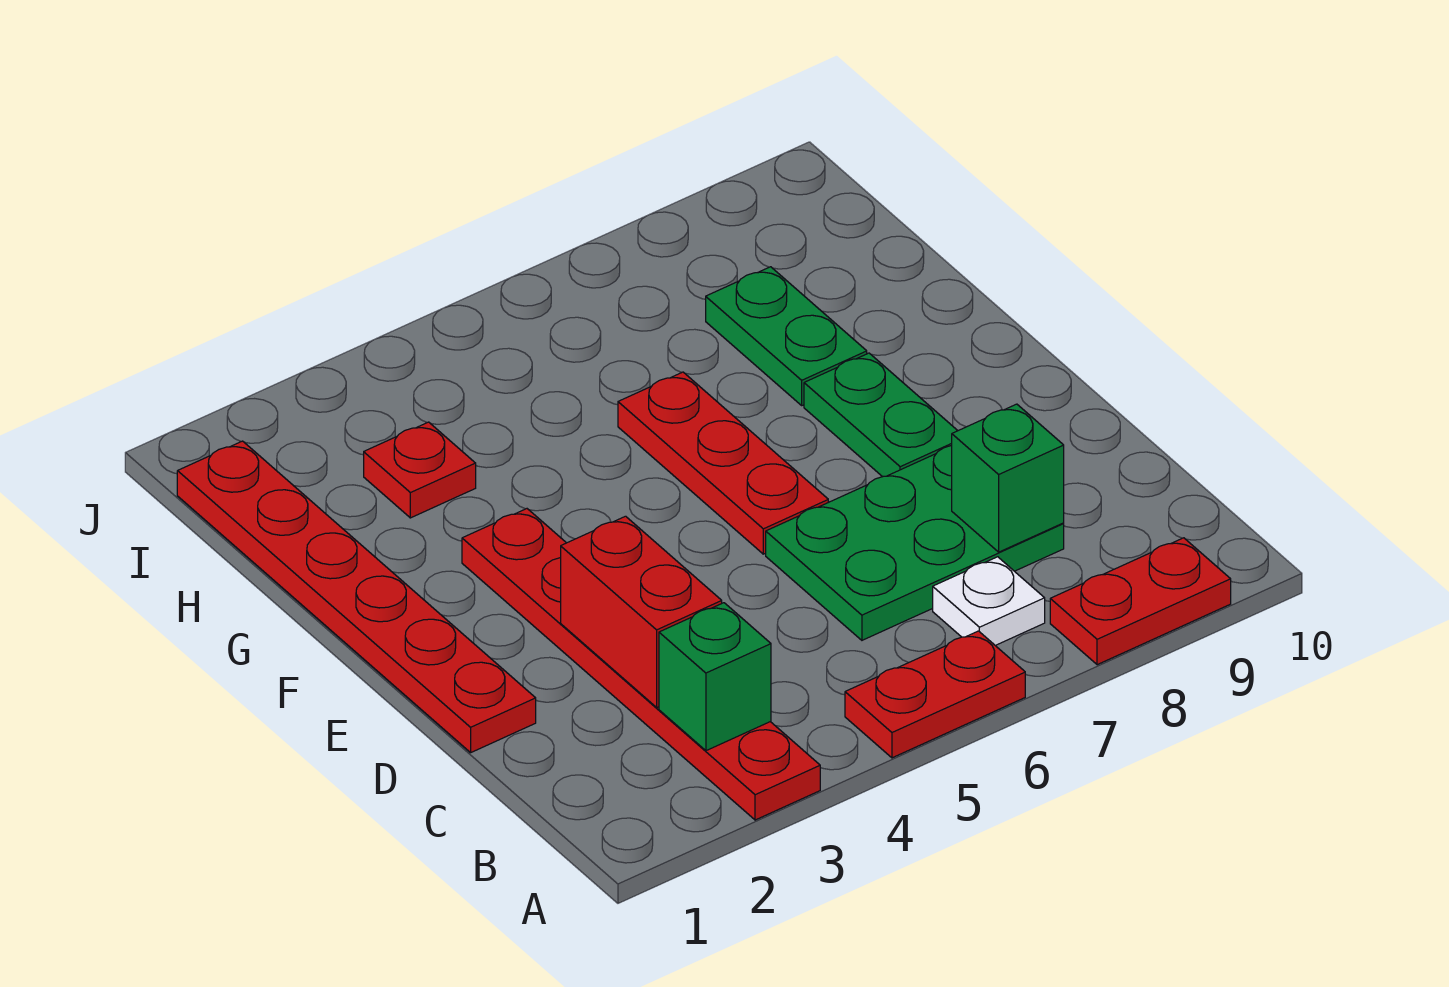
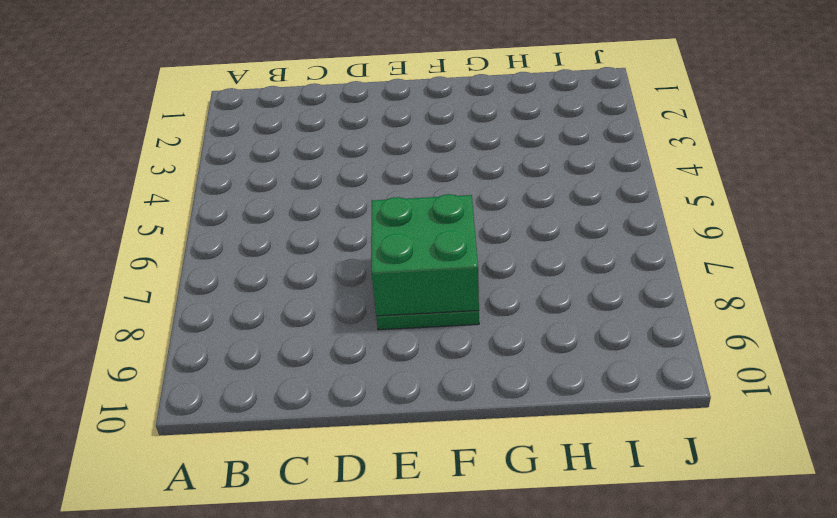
green 2x2 brick [371,194,479,316] -> none
none -> red 1x6 plate [462,509,820,820]
none -> red 1x2 plate [845,631,1025,758]
none -> red 1x2 plate [1050,538,1231,665]

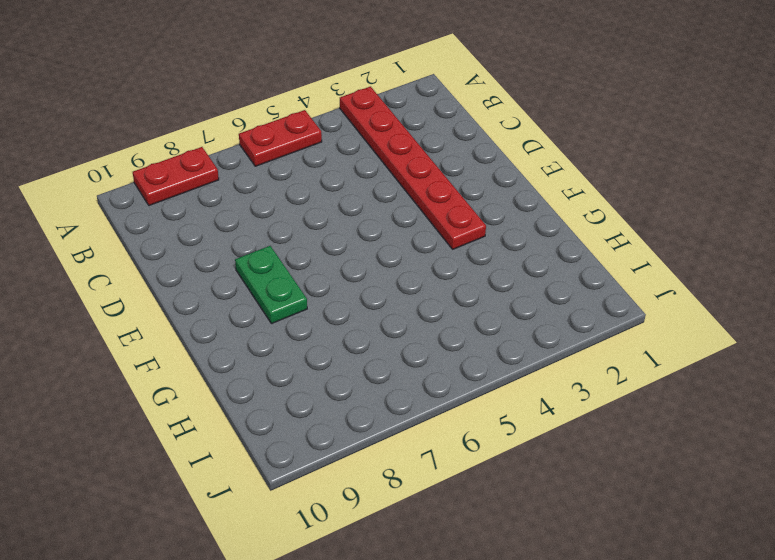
none -> white 1x1 plate [933,557,1045,645]
none -> green 2x3 plate [766,445,1064,640]
none -> red 1x6 plate [177,441,536,753]

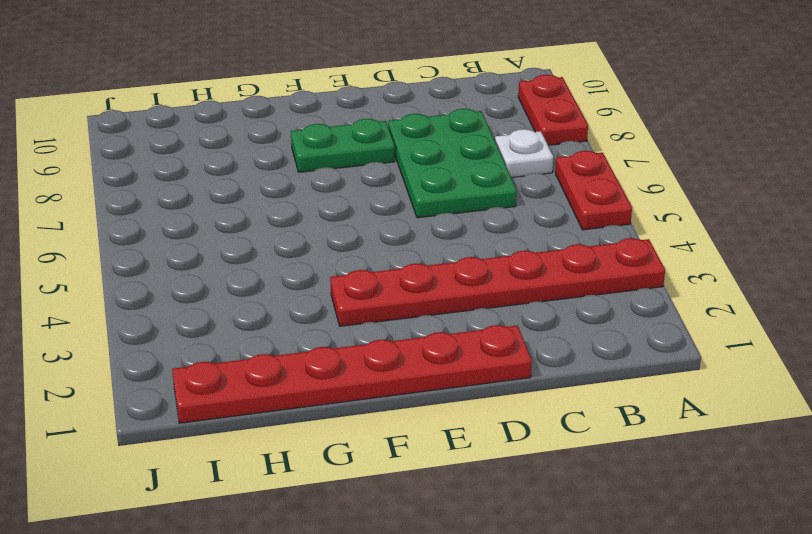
none -> red 1x3 plate [618,372,828,554]
none -> green 1x2 plate [706,267,867,405]
none -> red 1x1 plate [364,422,476,518]

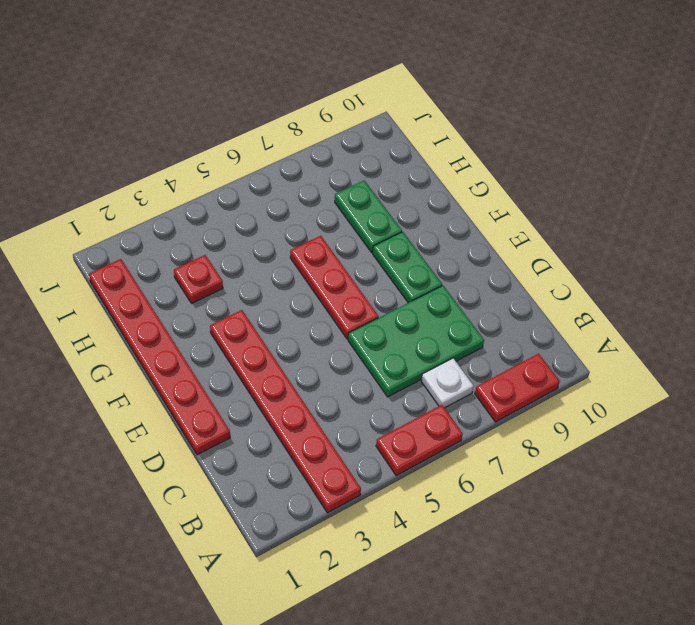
none -> green 1x1 brick [659,603,771,751]
none -> red 1x2 brick [561,516,722,707]
none -> green 1x1 brick [952,404,1064,552]

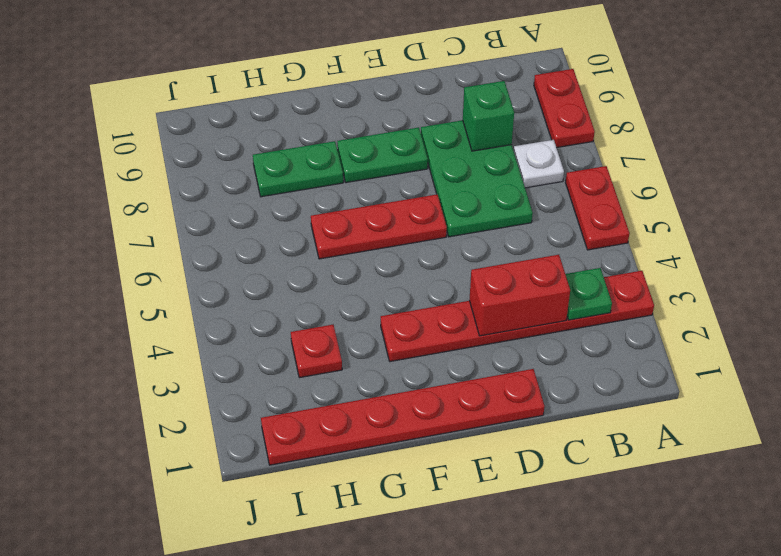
green 1x1 plate [565,268,612,320] -> green 1x1 brick [659,603,771,751]

